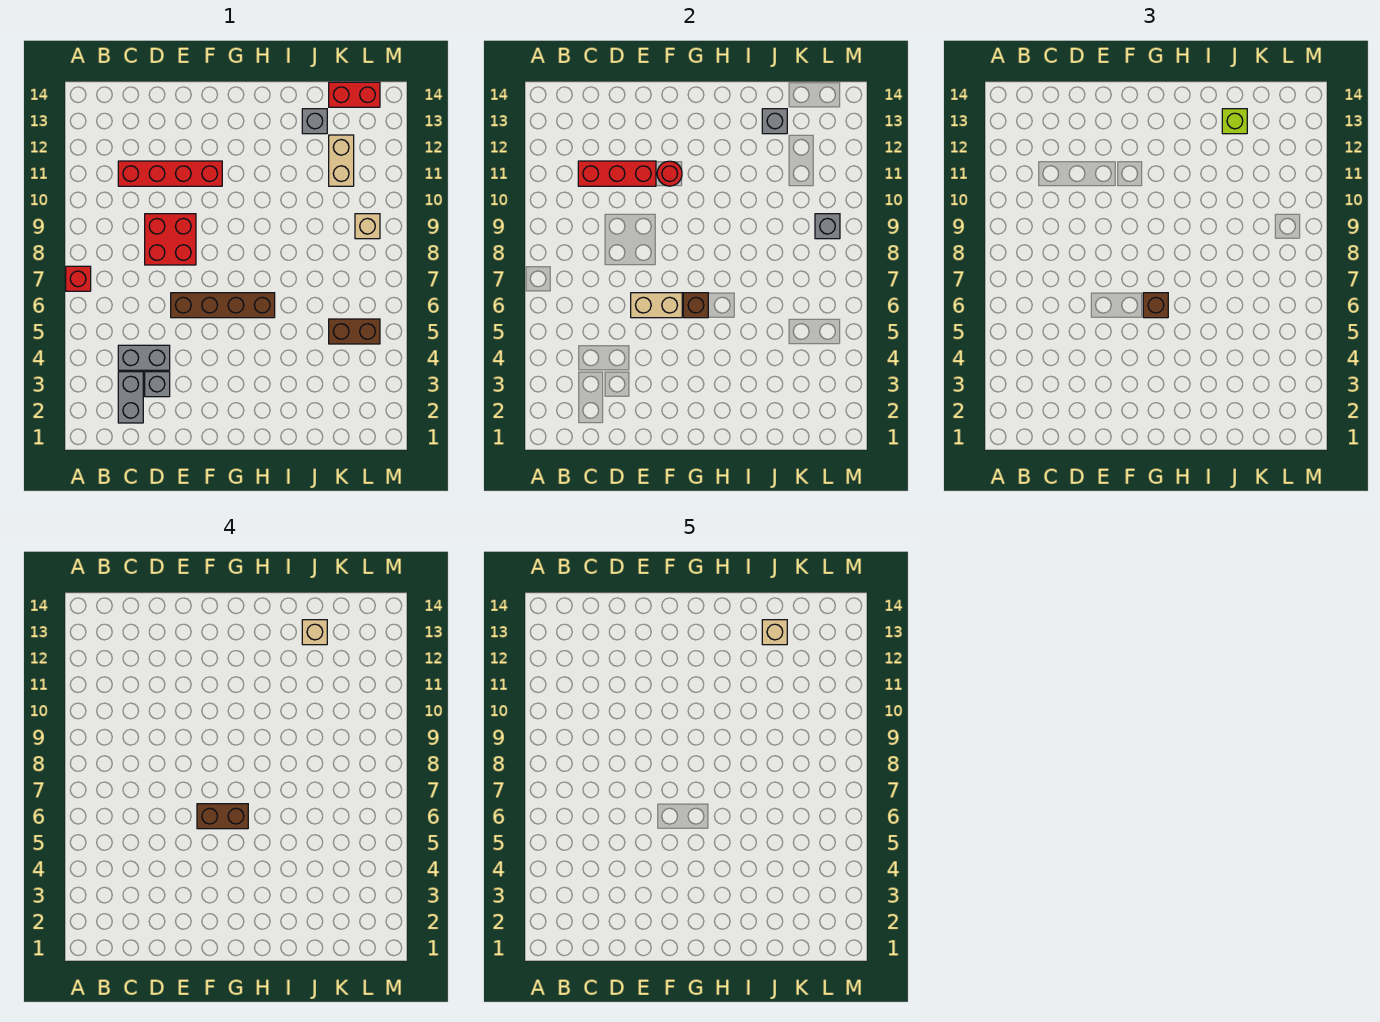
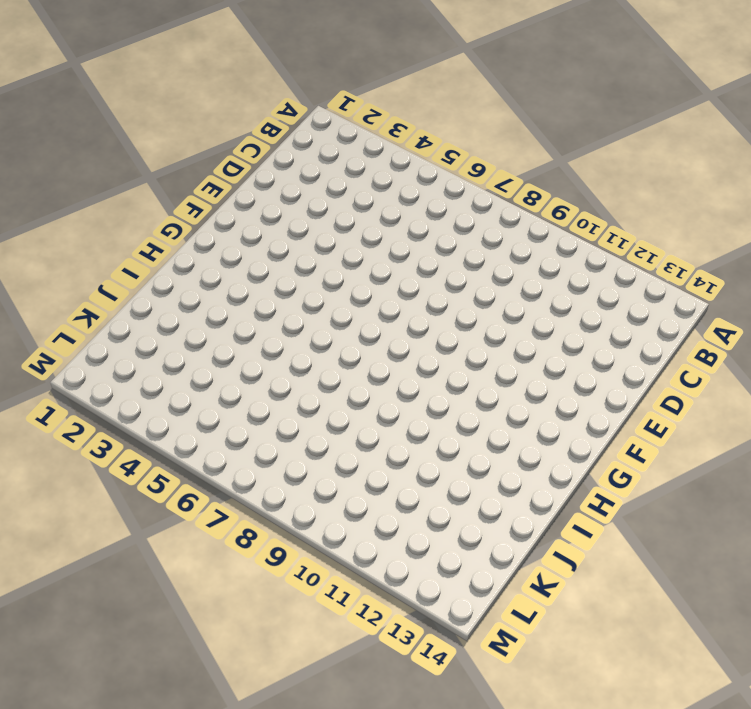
none -> red 1x1 brick [66,266,91,291]
none -> grey 1x2 brick [118,372,143,423]
none -> grey 1x2 brick [118,345,170,370]

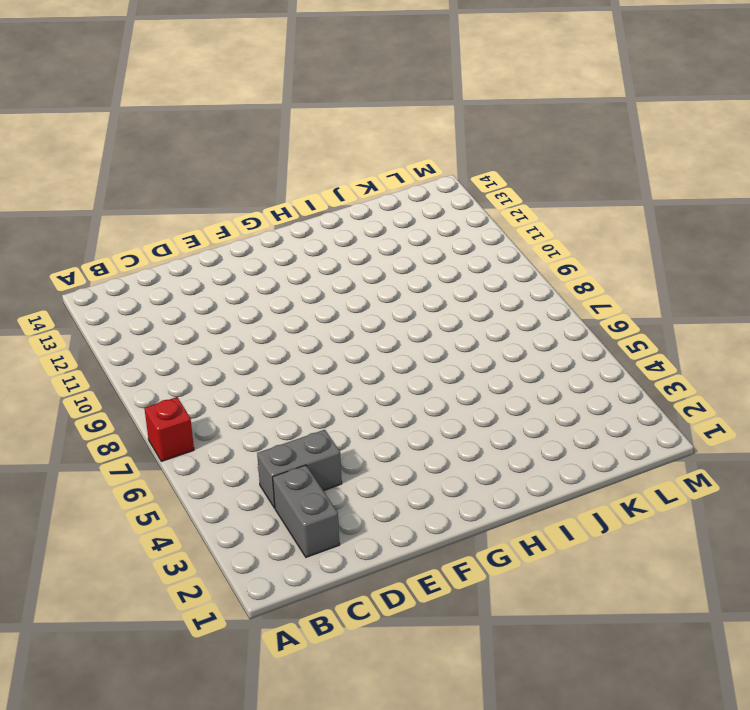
none -> red 1x4 brick [118,161,222,186]
none -> grey 1x1 brick [145,372,170,397]
none -> red 2x2 brick [145,214,196,265]

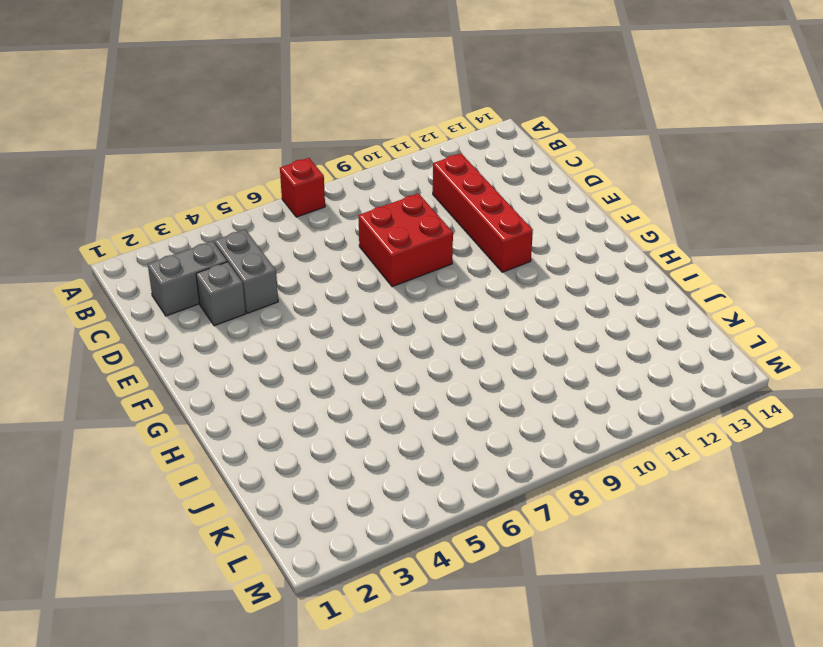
none -> brown 1x4 brick [171,293,275,318]
none -> grey 1x1 brick [302,109,327,134]
none -> brown 1x2 brick [329,319,380,344]

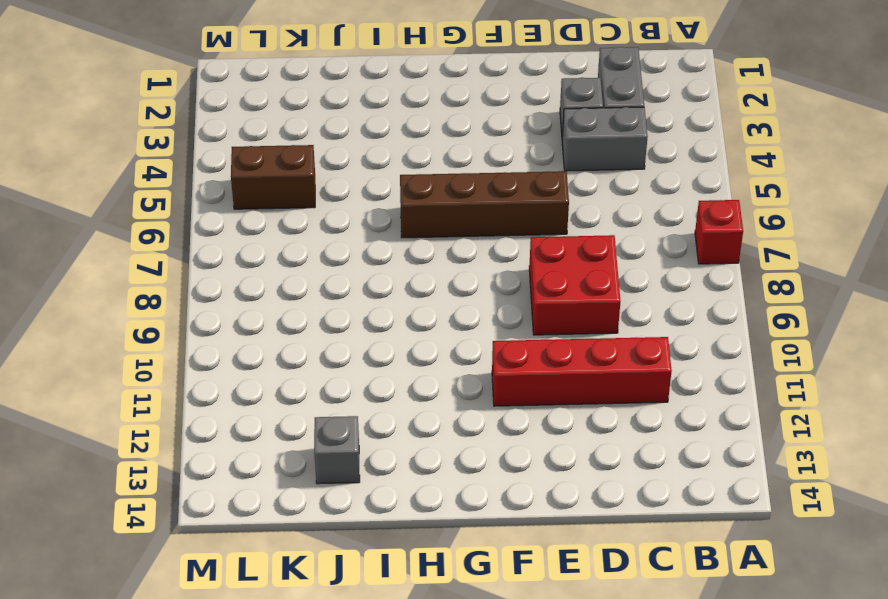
none -> tan 1x2 brick [329,135,354,186]
none -> red 1x2 brick [329,82,380,107]
none -> tan 1x1 brick [355,214,380,239]

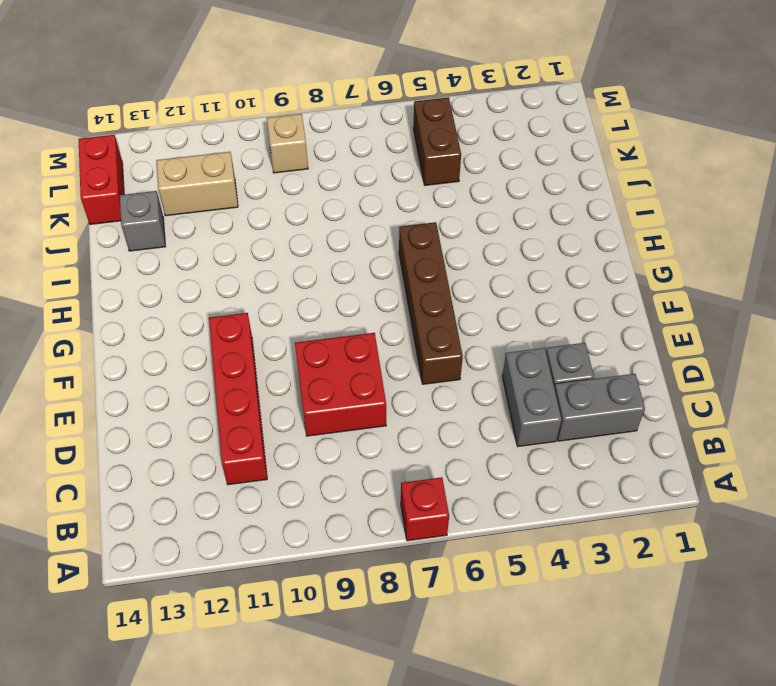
none -> red 1x3 brick [578,161,656,186]
none -> tan 1x2 brick [631,293,682,318]
none -> red 1x1 round brick [657,161,682,186]

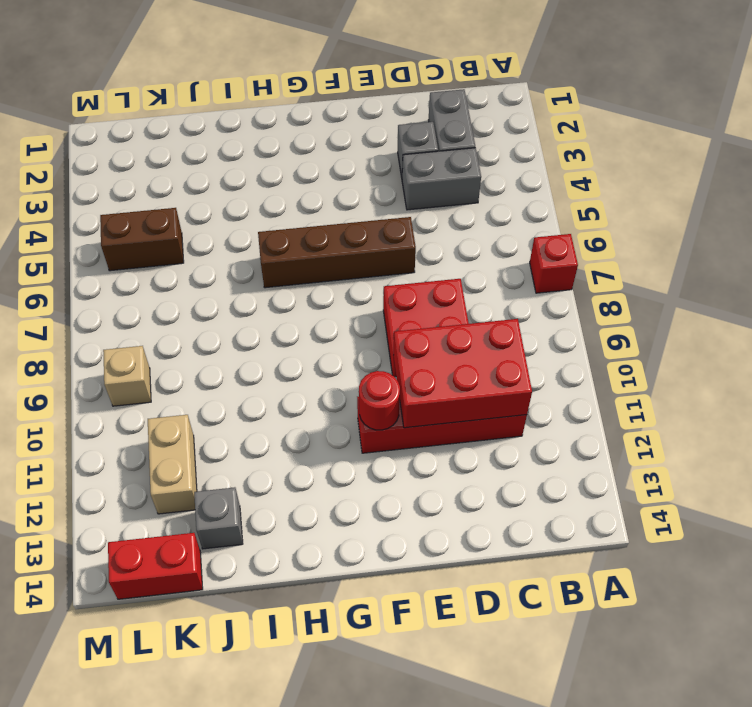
red 2x3 brick [393,319,532,428] -> red 1x3 brick [578,161,656,186]
none -> tan 1x2 brick [631,293,682,318]
none -> brown 1x1 brick [683,293,708,318]
none -> grey 1x1 brick [762,109,787,134]

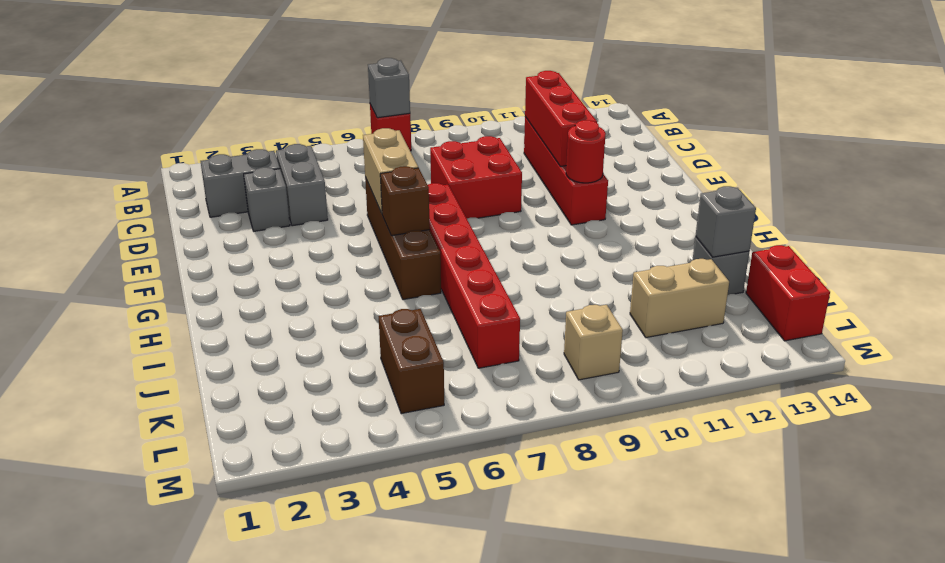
grey 1x1 brick [368,58,410,118] -> grey 1x1 brick moved to [815,214,840,239]
red 1x6 brick [428,183,520,368] -> none
none -> brown 1x1 brick [1143,293,1168,318]
none -> lime 1x1 brick [1222,109,1247,134]
none -> brown 1x2 brick [197,804,248,829]

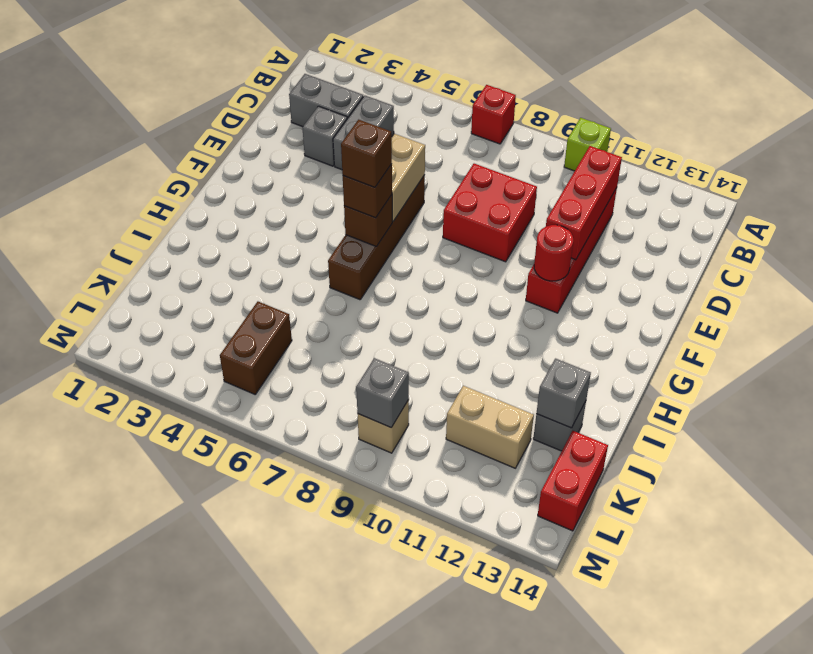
lime 1x1 brick [564,118,611,171] -> lime 1x1 brick moved to [1222,109,1247,134]
brown 1x1 brick [341,120,392,187] -> brown 1x2 brick [197,804,248,829]
none -> tan 1x1 brick [302,620,327,645]
none -> tan 1x1 brick [762,620,787,645]

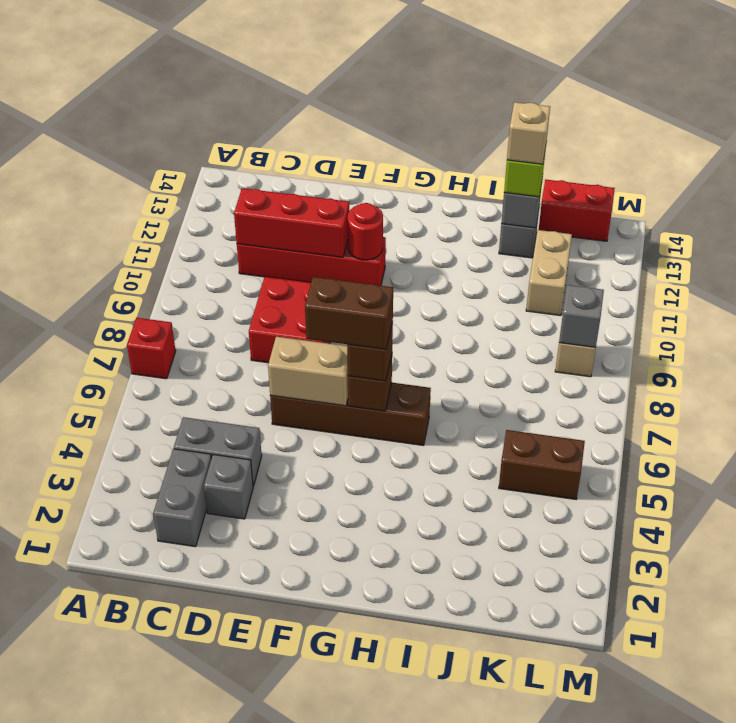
none -> tan 1x1 brick [762,620,787,645]

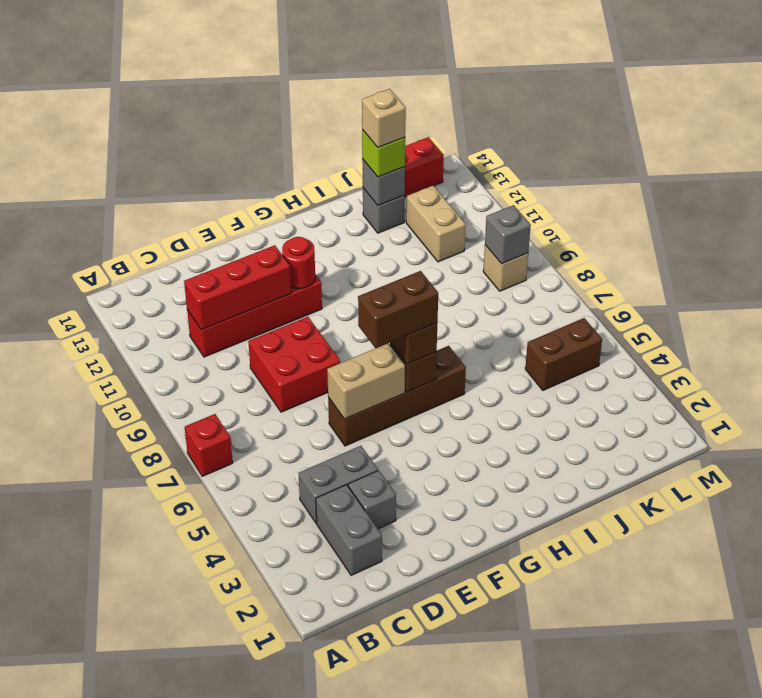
none -> tan 1x1 brick [762,620,787,645]

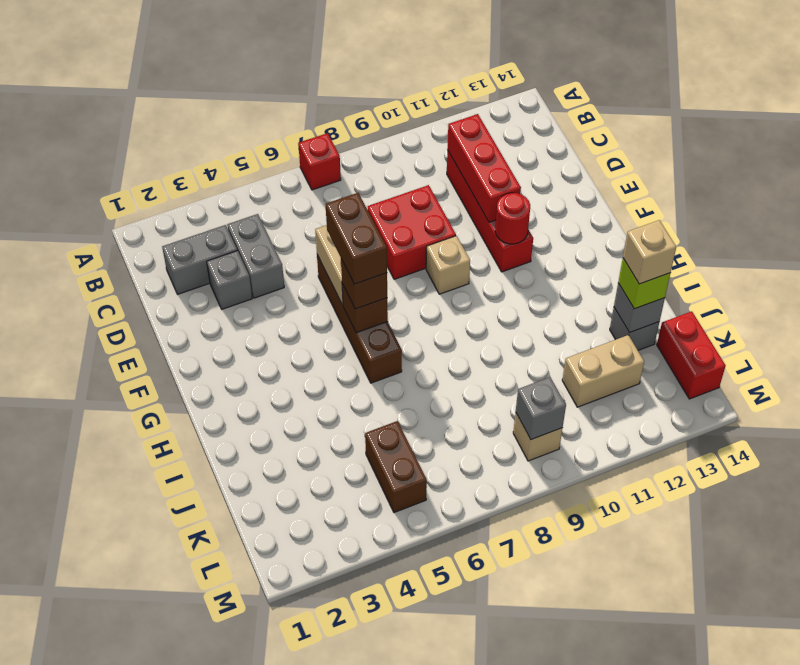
tan 1x1 brick [426,236,470,294] -> tan 1x1 brick moved to [762,620,787,645]

